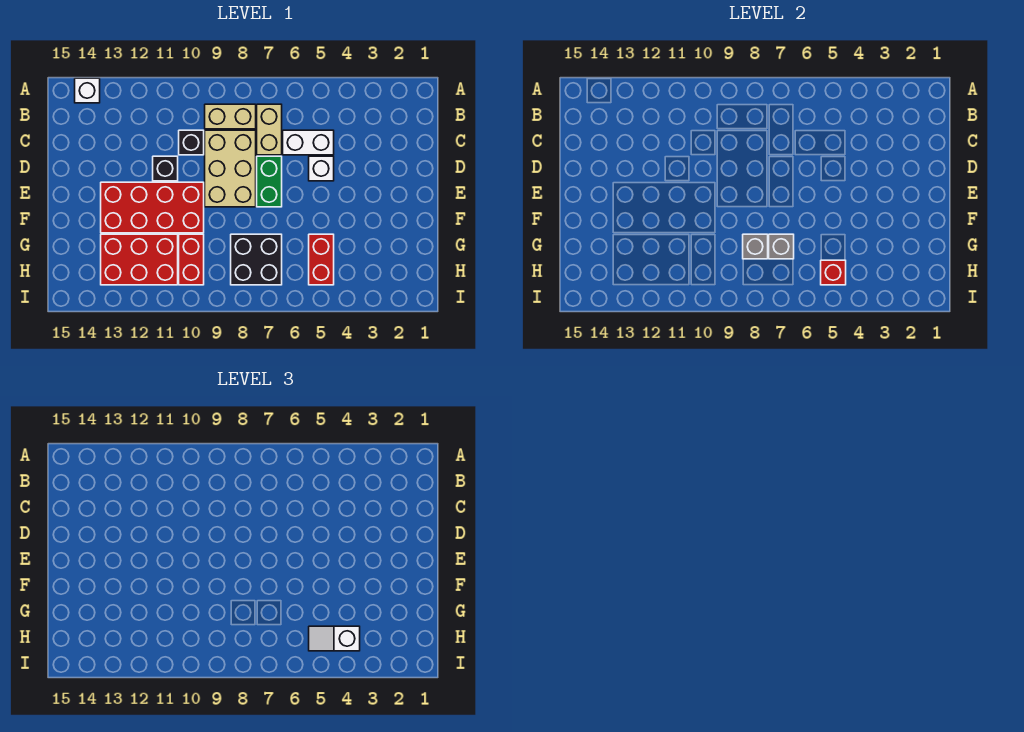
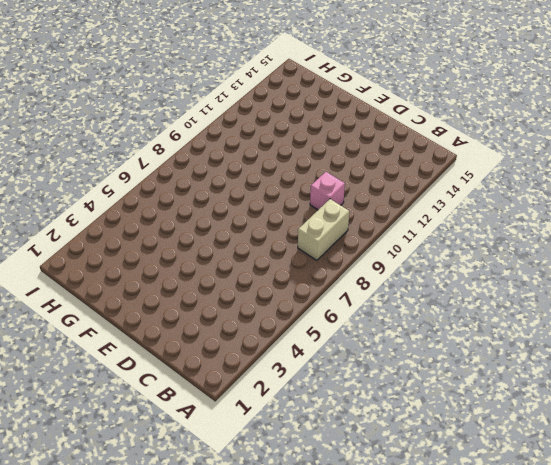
pink 1x1 brick [310,172,345,210] -> black 1x1 brick [179,130,204,155]
none -> white 1x1 brick [75,78,100,103]
none -> tan 1x2 brick [257,104,282,155]
none -> white 1x2 brick [283,130,334,155]

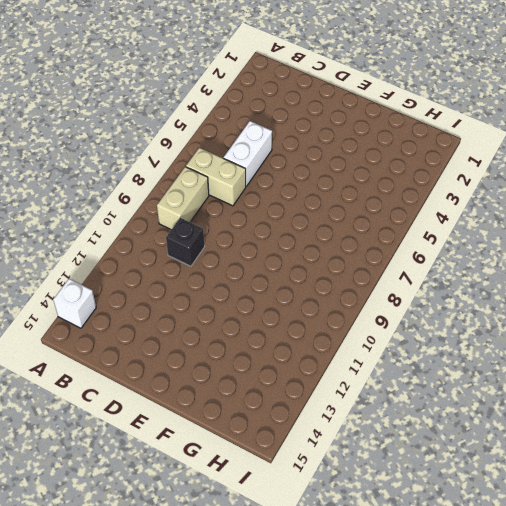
none -> tan 2x3 brick [205,130,256,207]
none -> white 1x1 brick [309,156,334,181]
none -> green 1x2 brick [257,156,282,207]

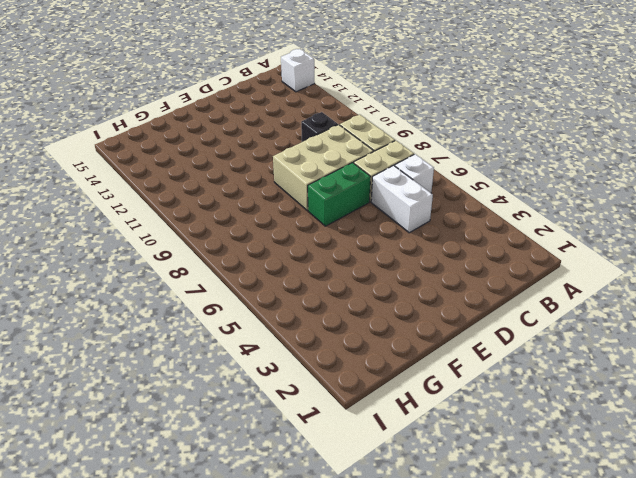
white 1x1 brick [395,154,434,193] -> white 1x1 brick moved to [309,156,334,181]
none -> black 1x1 brick [153,156,178,181]
none -> red 2x4 brick [101,182,204,233]
none -> red 1x2 brick [309,234,334,285]

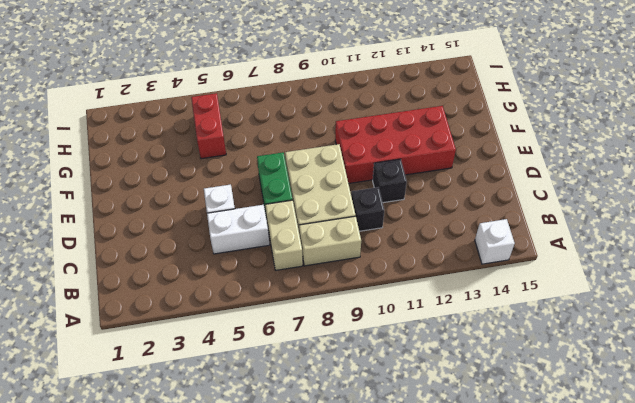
none -> black 2x2 brick [231,234,282,285]
none -> red 1x2 brick [179,234,204,285]
none -> red 2x3 brick [101,234,178,285]

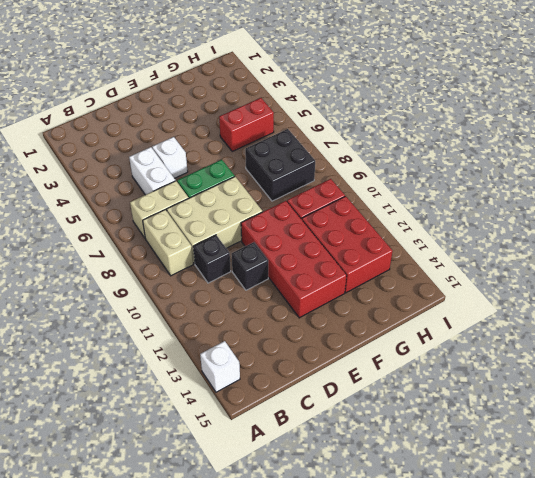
none -> grey 1x1 brick [769,234,794,259]
none -> grey 1x1 brick [743,234,768,259]
none -> red 1x1 brick [821,260,846,285]

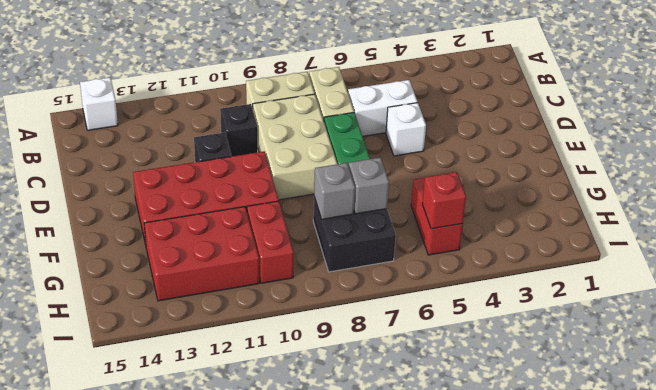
none -> white 1x2 slope [309,626,360,651]

